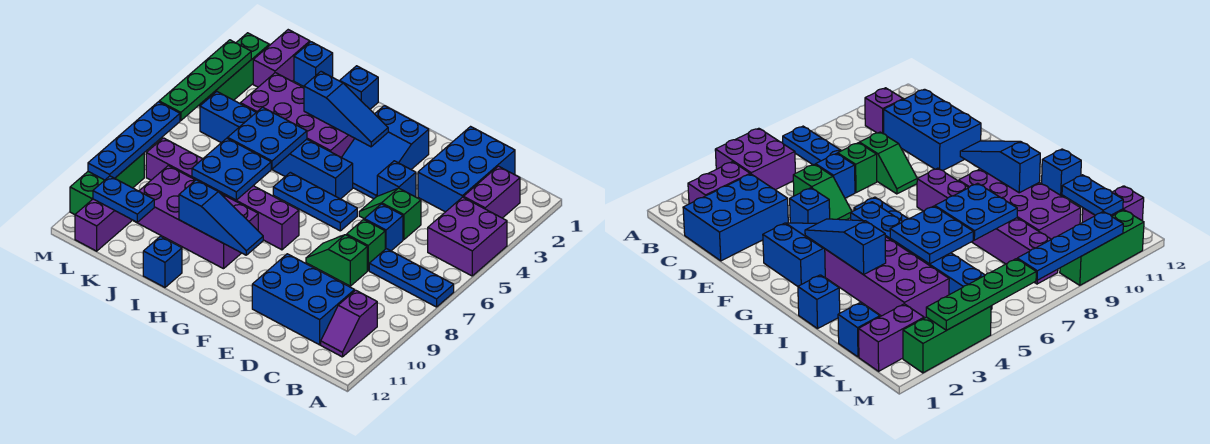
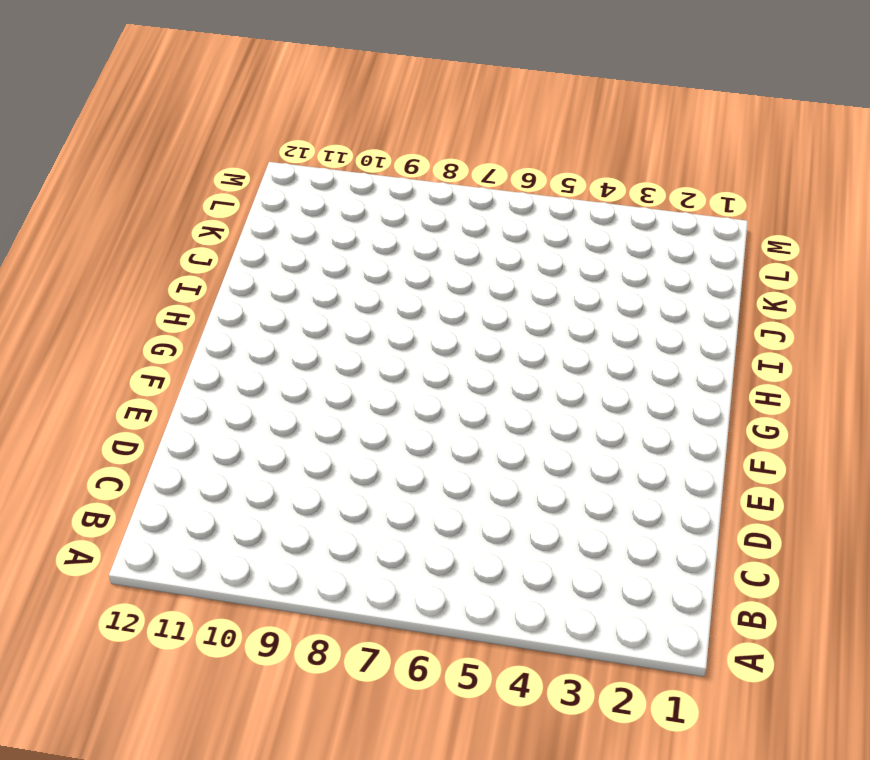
none -> purple 2x2 brick [428,197,507,276]
none -> blue 1x3 plate [369,249,454,307]
none -> purple 1x2 brick [463,166,520,218]
none -> purple 1x2 slope [321,290,377,357]

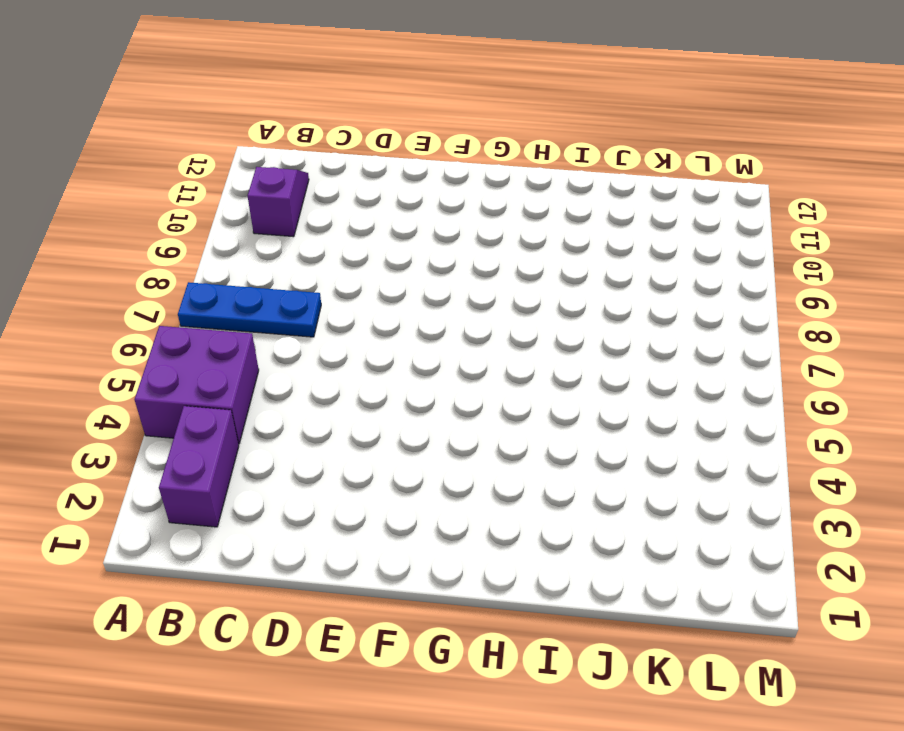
none -> blue 2x3 brick [418,127,515,212]
none -> blue 2x3 brick [252,254,355,345]
none -> green 1x2 slope [359,188,421,240]
none -> blue 1x1 brick [364,204,403,251]

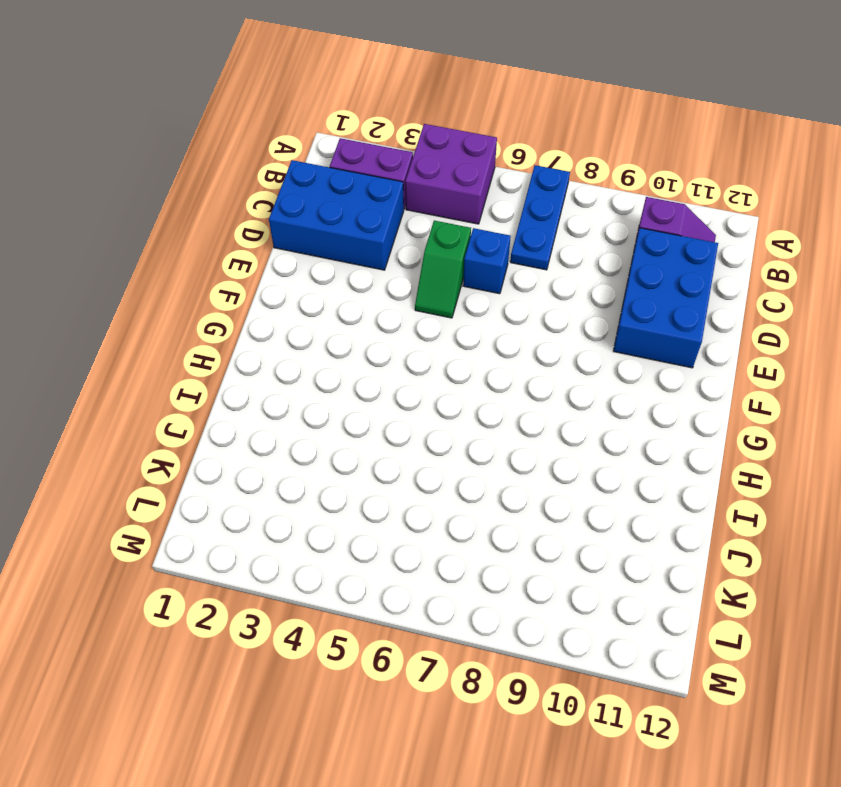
none -> green 1x1 brick [347,220,385,270]
none -> green 1x2 slope [306,235,367,286]
none -> blue 1x1 brick [377,161,416,197]
none -> blue 2x3 slope [342,106,429,199]

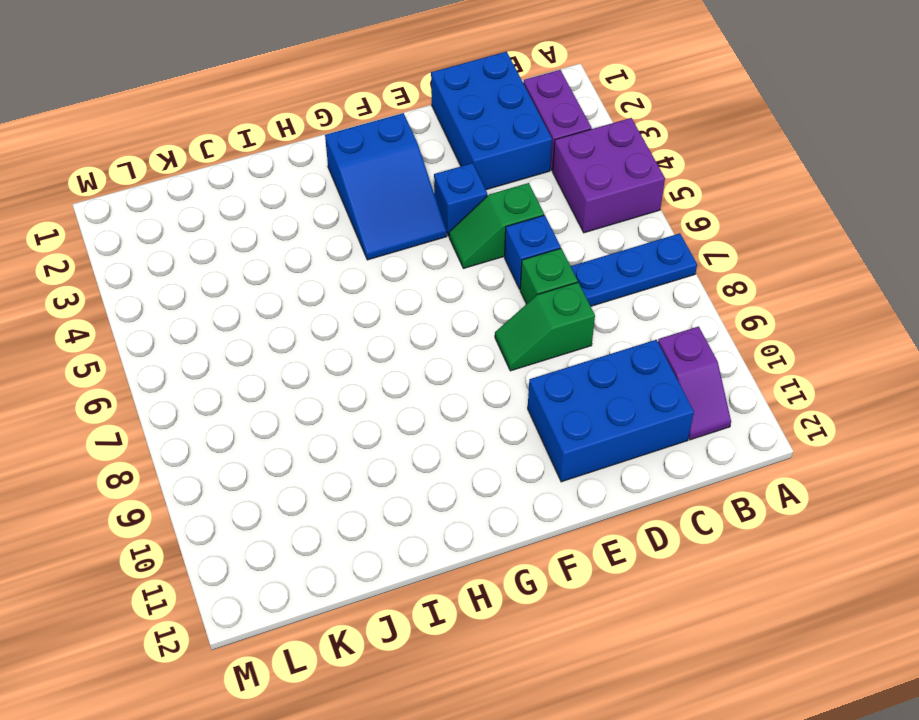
none -> blue 1x3 plate [273,172,357,231]
none -> blue 1x6 brick [200,92,353,199]
none -> purple 1x6 brick [146,138,299,250]
none -> purple 2x4 brick [240,73,355,157]

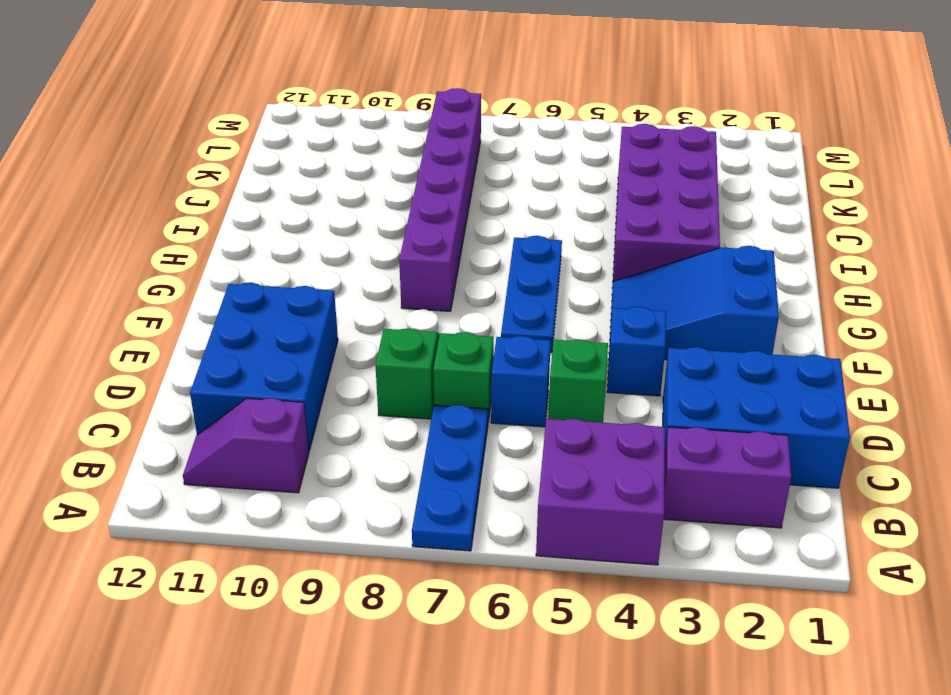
none -> blue 1x6 brick [200,92,353,199]
none -> purple 2x4 brick [136,166,258,269]
none -> blue 1x1 brick [340,66,378,109]
none -> blue 1x1 brick [143,236,182,287]

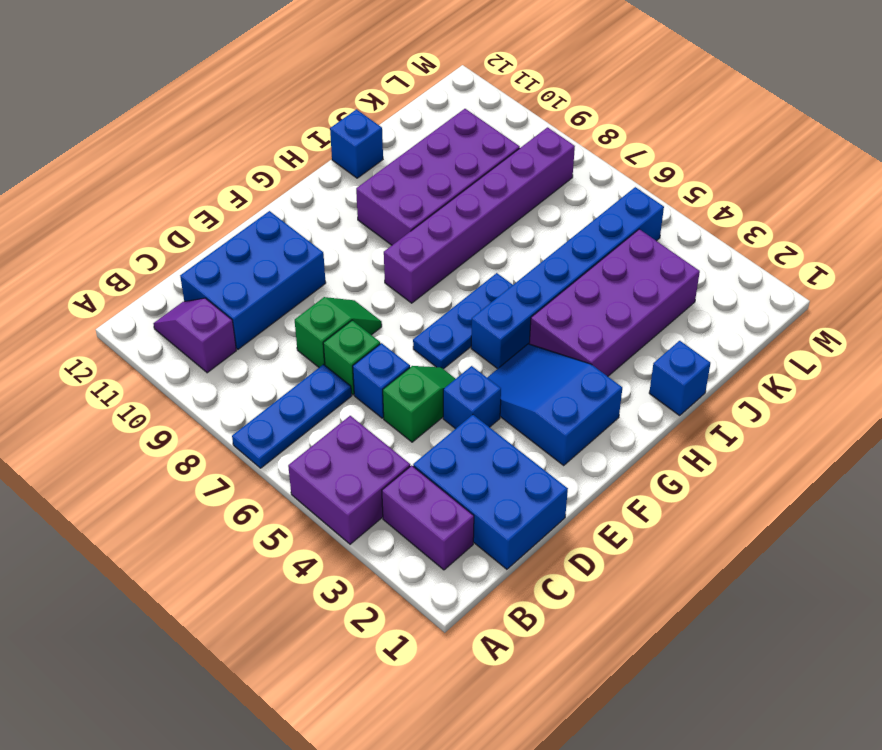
none -> blue 1x1 brick [294,42,333,86]
none -> purple 1x2 brick [253,30,310,87]
none -> purple 1x2 brick [75,199,132,251]
none -> green 1x3 brick [199,33,269,106]

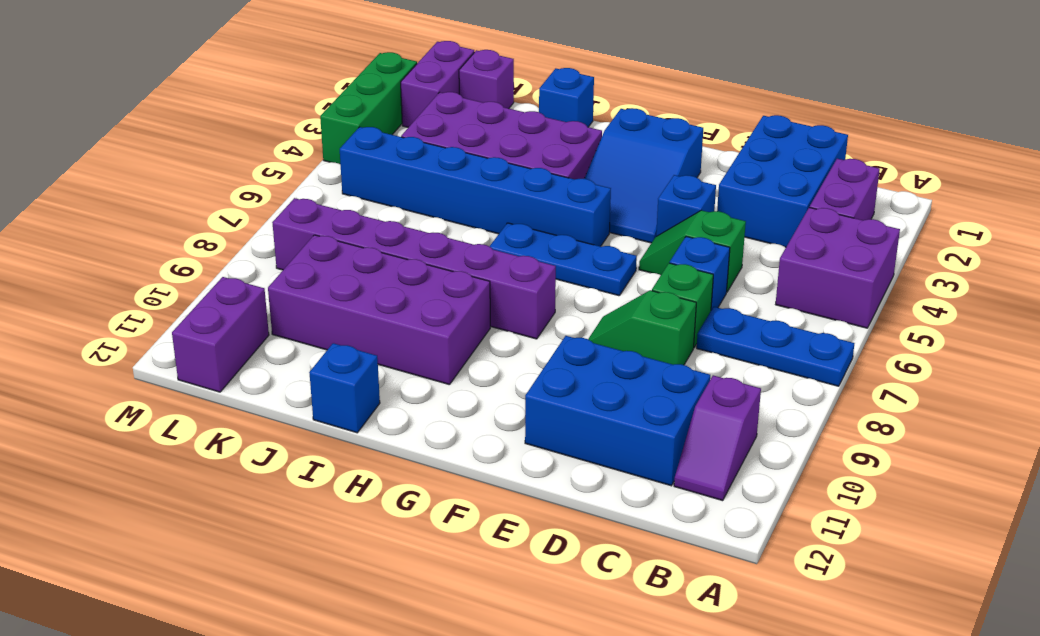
purple 1x1 brick [459,50,514,109] -> blue 1x1 brick [294,42,333,86]
none -> green 1x3 brick [70,153,144,215]
none -> blue 1x3 slope [304,72,388,147]
none -> blue 1x3 slope [179,180,263,255]
none -> blue 2x2 plate [228,107,307,169]

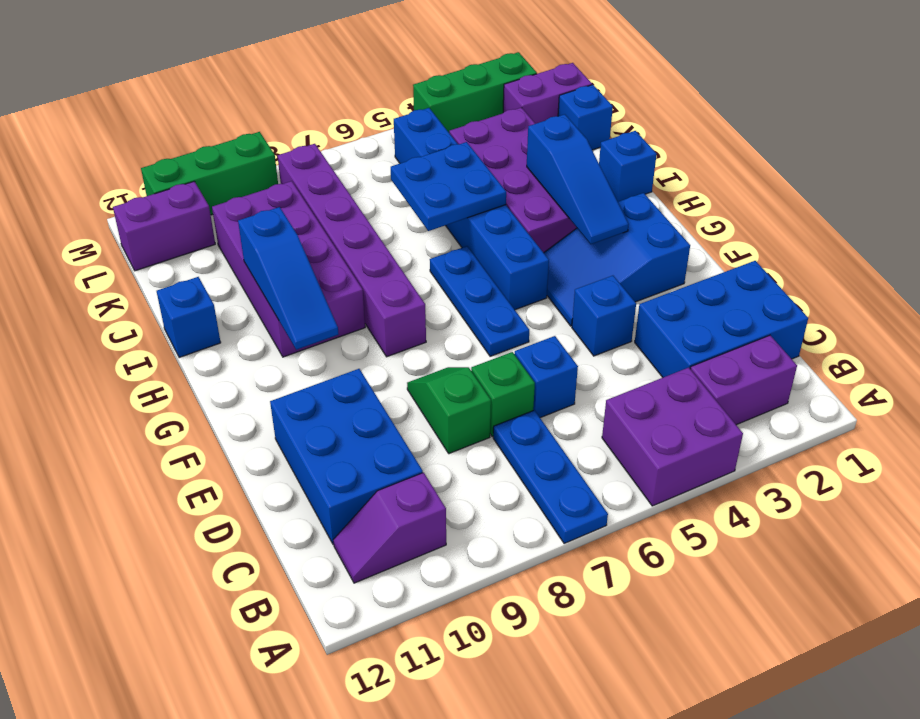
none -> green 1x2 slope [359,188,421,240]
none -> blue 2x2 plate [192,138,271,200]
none -> blue 1x2 plate [93,176,154,222]
none -> green 1x4 plate [159,40,251,121]

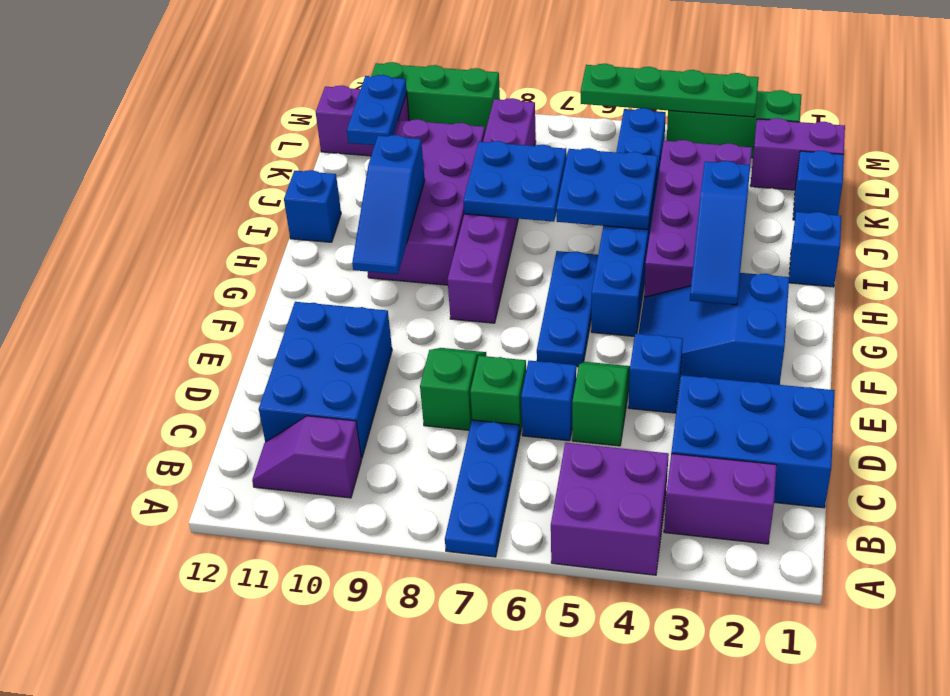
none -> blue 1x4 plate [88,102,180,180]

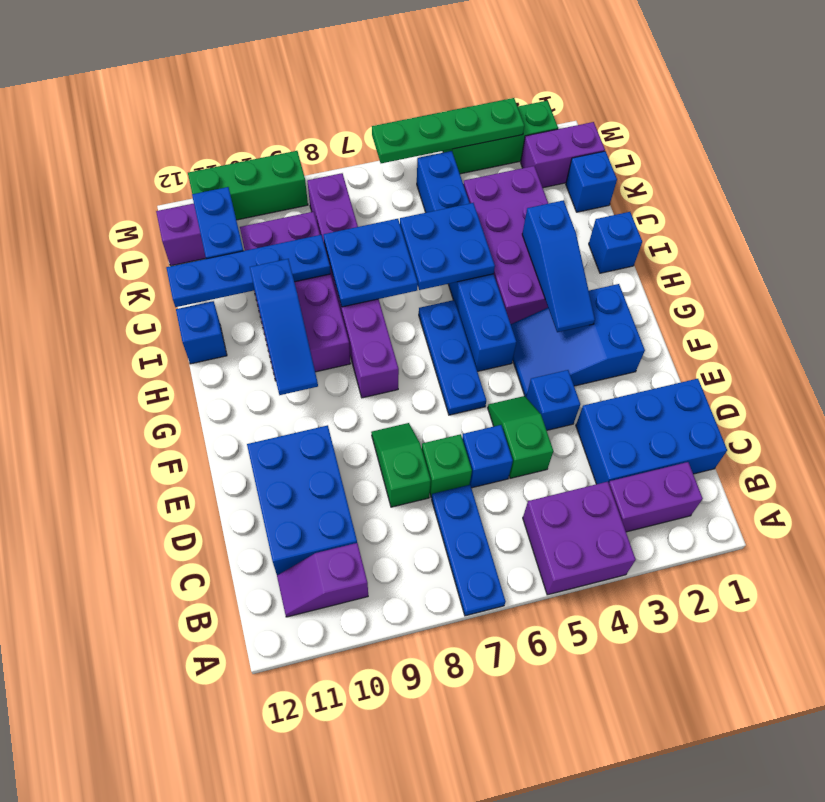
blue 1x4 plate [166,235,331,307] -> blue 1x4 plate moved to [88,102,180,180]

